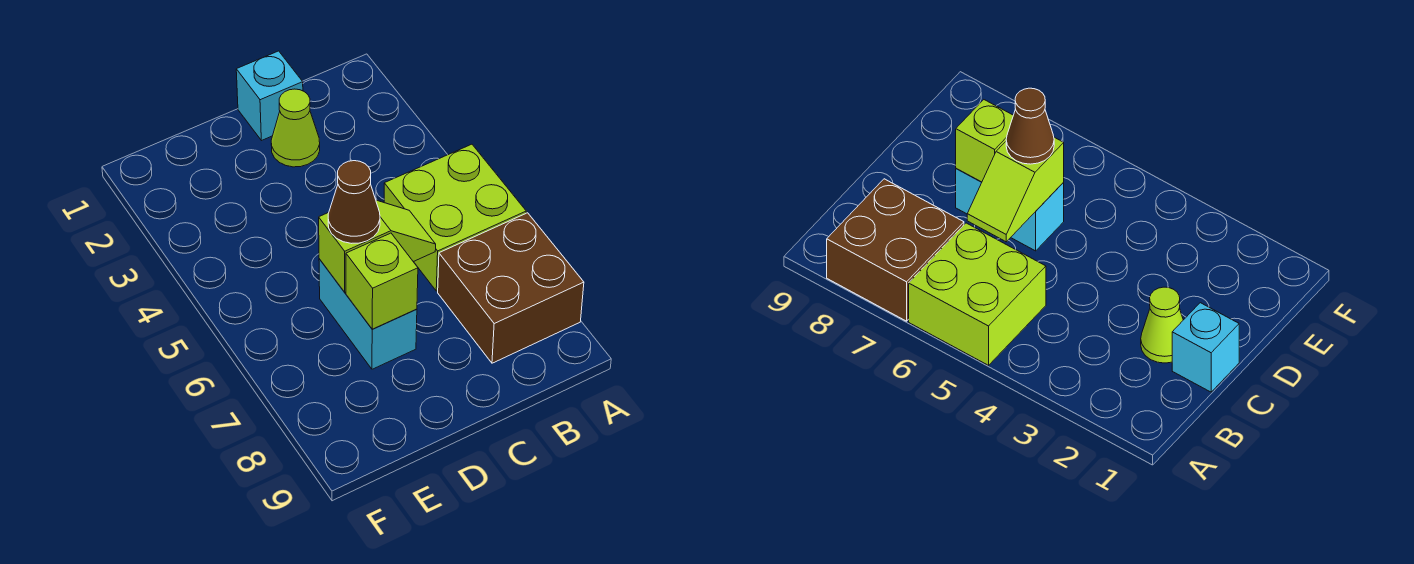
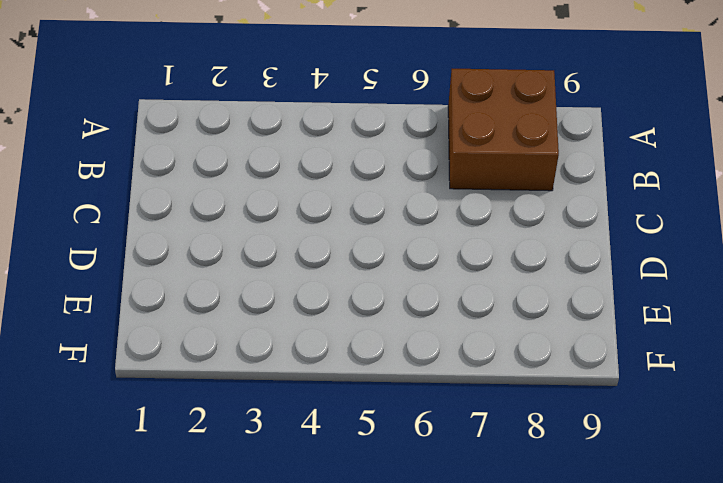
none -> lime 2x2 brick [384,144,526,291]
none -> cyan 1x1 brick [236,51,303,141]

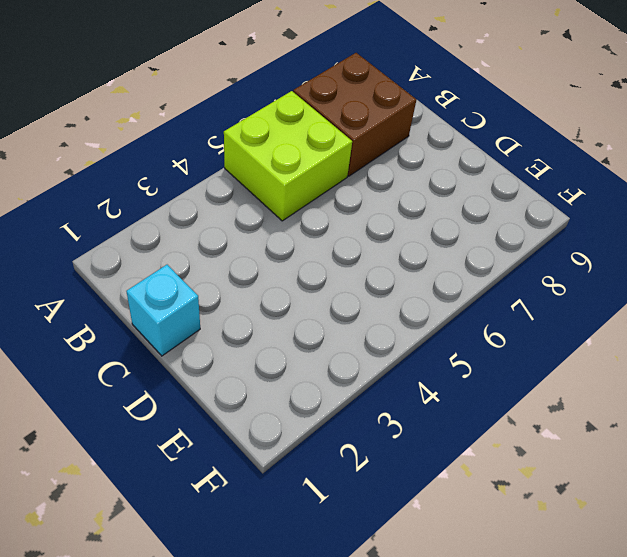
none -> lime 1x1 cone [271,89,320,167]
none -> cyan 1x2 brick [319,259,417,369]

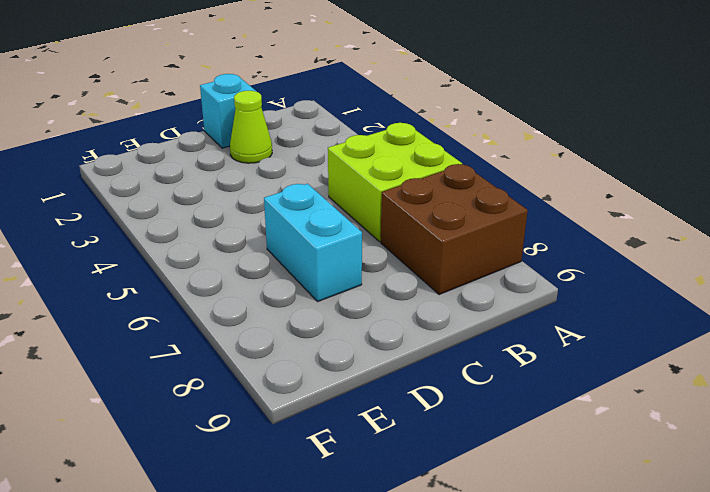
none -> lime 1x2 slope [319,200,436,292]
none -> lime 1x1 brick [346,233,418,329]

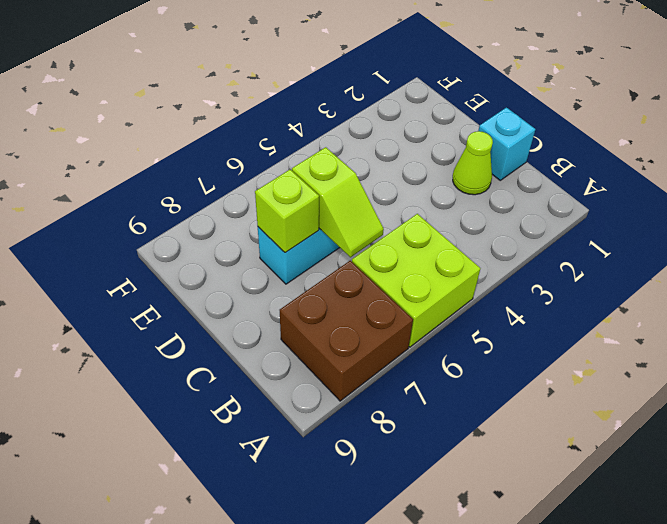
none -> brown 1x1 cone [328,161,380,243]

